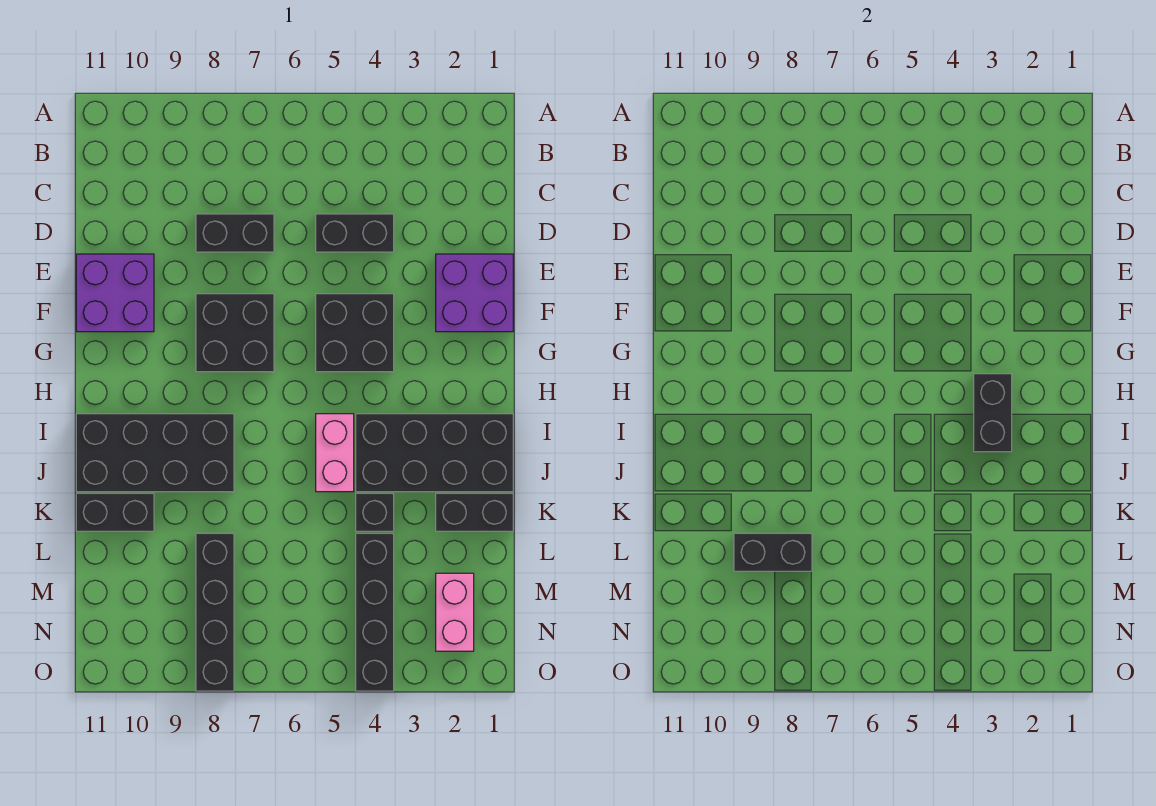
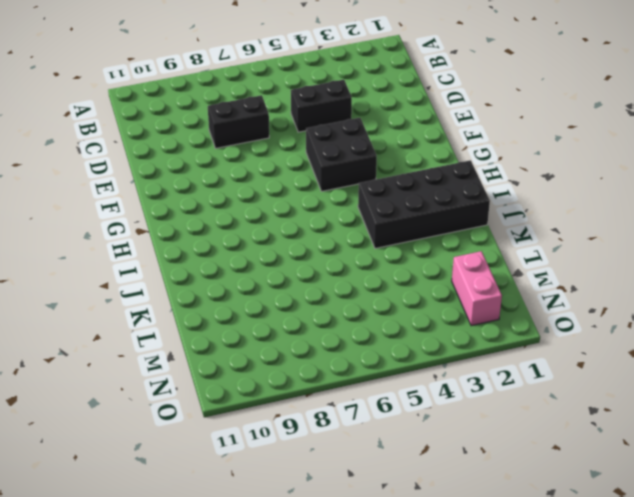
none -> purple 2x2 brick [436,254,513,332]
none -> purple 2x2 brick [76,254,154,332]
none -> black 2x2 brick [196,294,274,372]

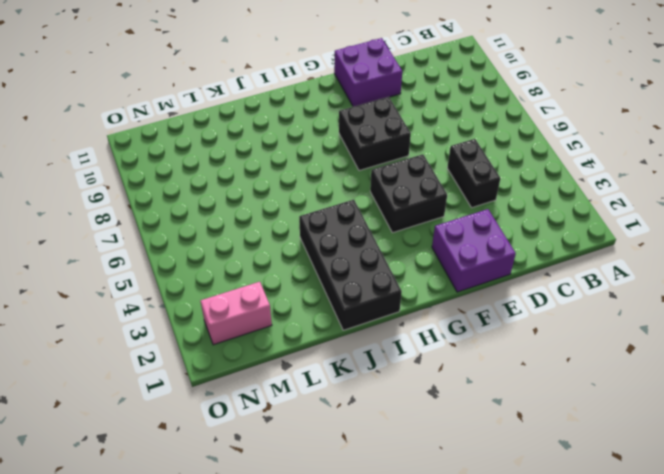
none -> black 1x2 brick [196,214,274,252]
none -> pink 1x2 brick [316,414,354,492]
none -> black 2x4 brick [76,414,234,492]

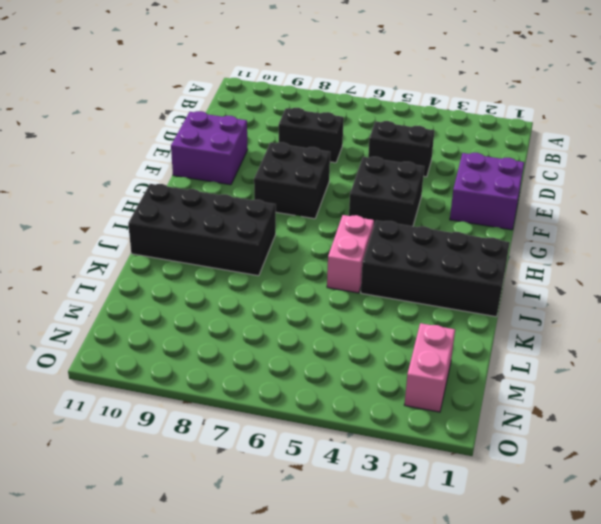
none -> black 1x2 brick [436,493,513,531]
none -> black 1x1 brick [356,493,394,531]
none -> black 1x2 brick [76,493,154,531]

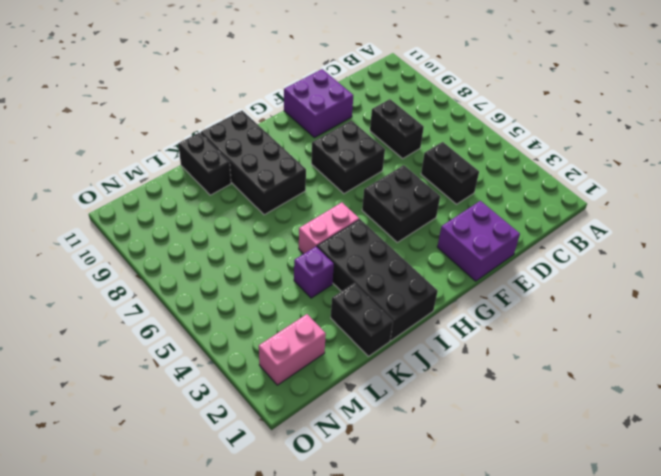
purple 1x1 brick [294,247,334,298] -> black 1x1 brick [356,493,394,531]
none -> black 1x4 brick [356,533,394,691]
none -> black 1x4 brick [196,533,234,691]
none -> black 1x2 brick [974,374,1012,452]

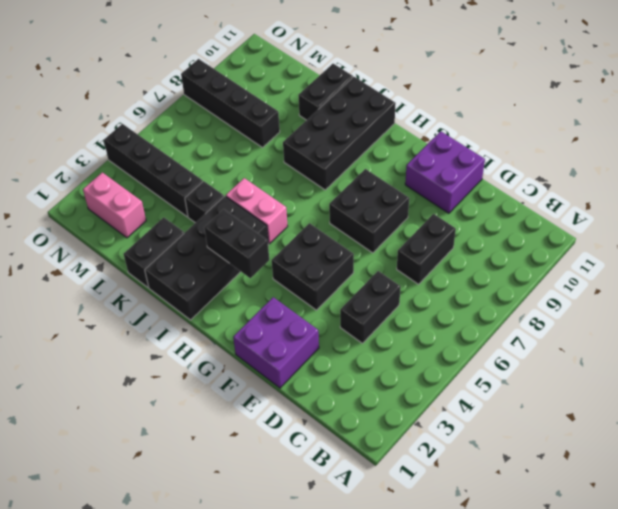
none -> black 1x2 brick [734,533,812,571]

